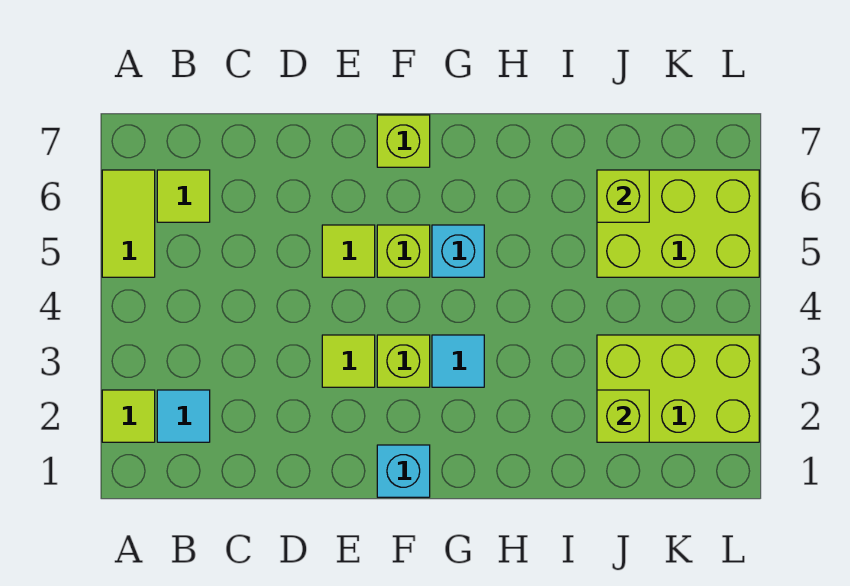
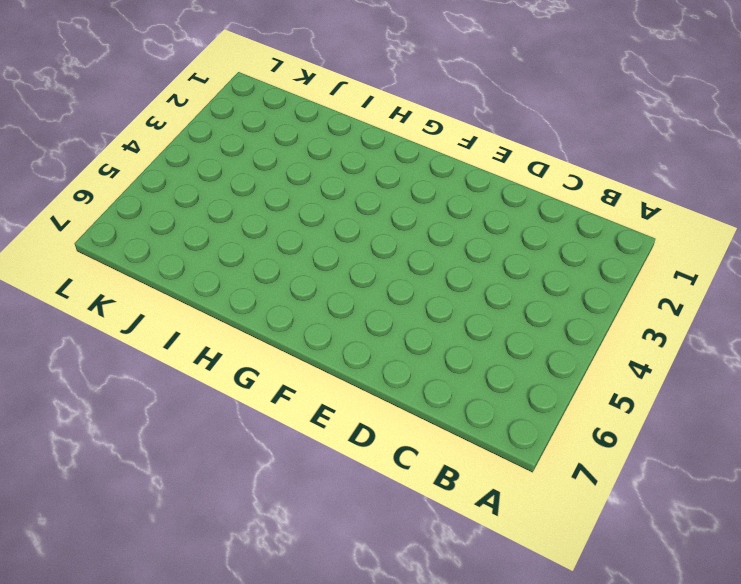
none -> lime 1x1 tile [102,390,155,442]
none -> lime 1x2 tile [102,170,155,277]
none -> cyan 1x1 tile [157,390,210,442]

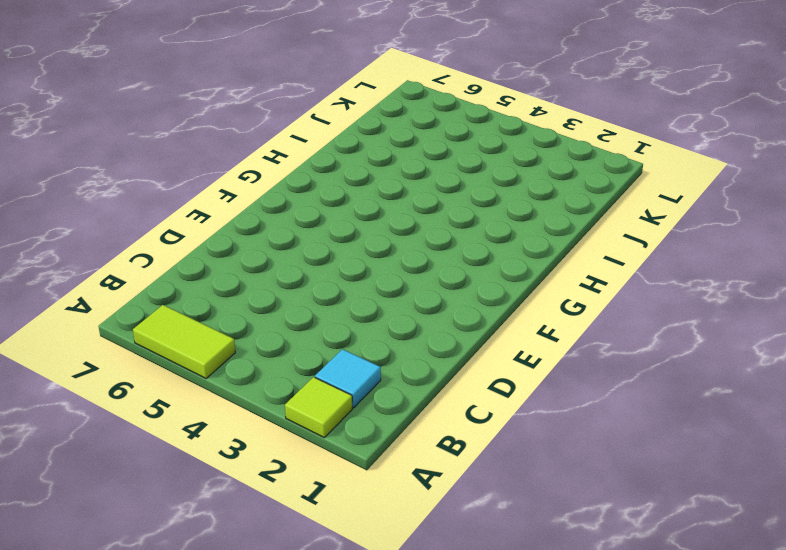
none -> lime 1x1 tile [157,170,210,222]
none -> lime 1x1 tile [322,335,375,387]
none -> lime 1x1 tile [322,225,375,277]

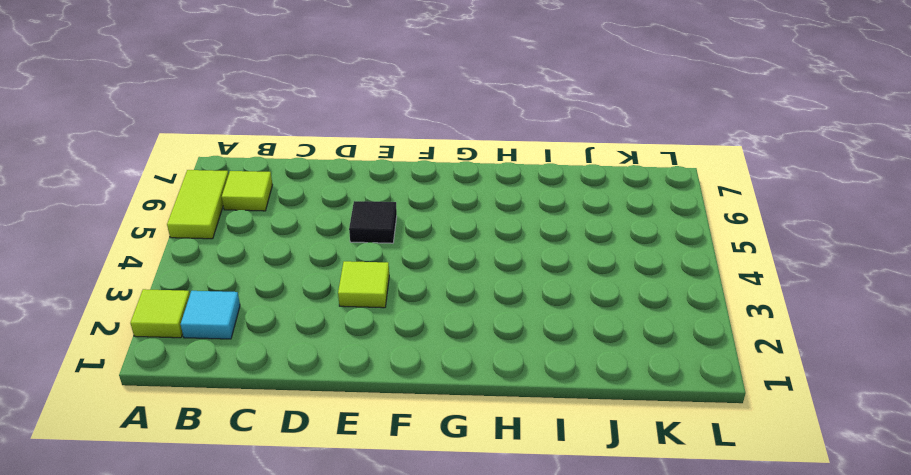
black 1x1 tile [349,201,397,243] -> lime 1x1 tile [322,225,375,277]
none -> cyan 1x1 brick [377,445,430,497]
none -> lime 1x1 brick [377,335,430,387]
none -> lime 1x1 brick [377,225,430,277]

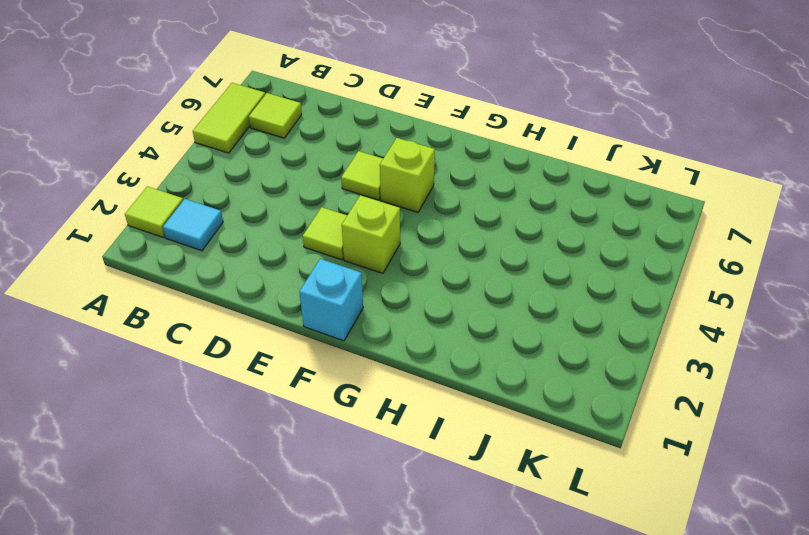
none -> lime 1x1 brick [377,115,430,167]
none -> cyan 1x1 tile [432,335,484,387]
none -> cyan 1x1 brick [432,225,484,277]

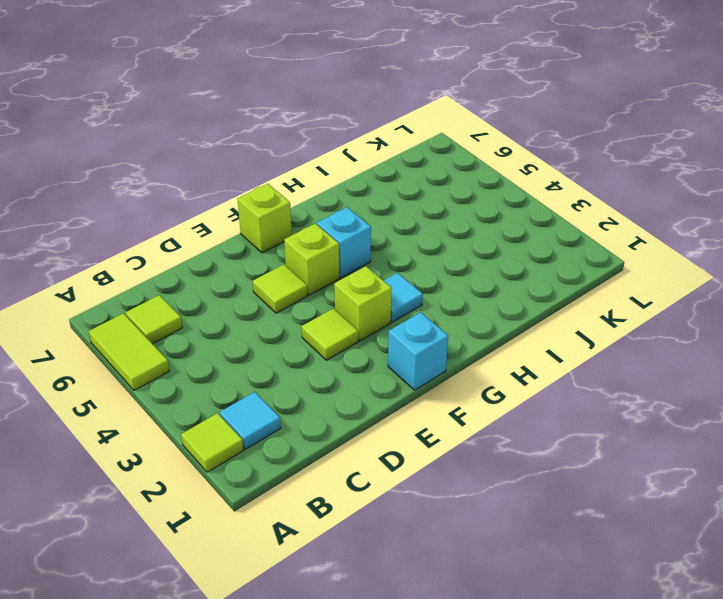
none -> lime 2x3 brick [597,335,759,442]
none -> lime 2x3 brick [597,170,759,277]
none -> lime 1x1 brick [597,390,649,442]

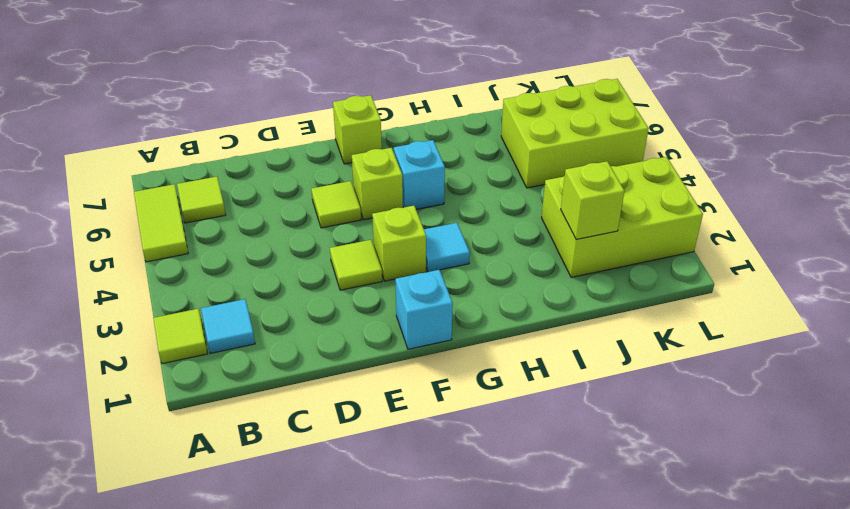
none -> lime 1x1 brick [597,170,649,222]

